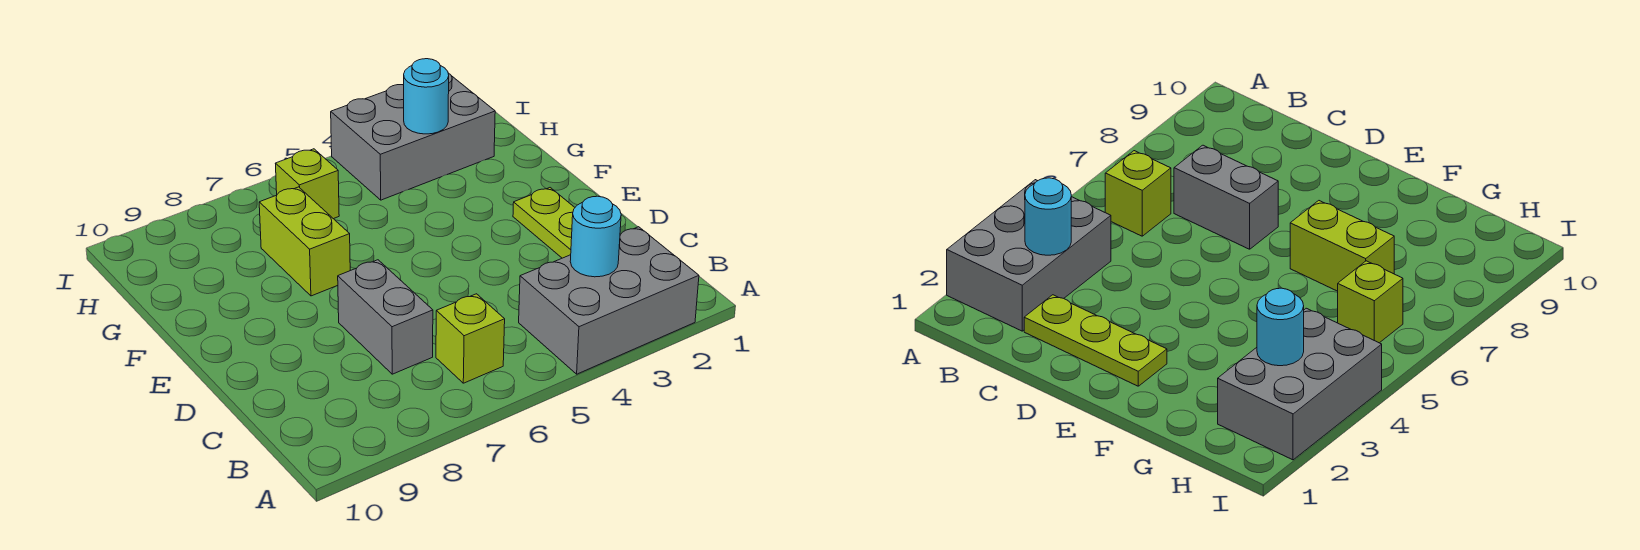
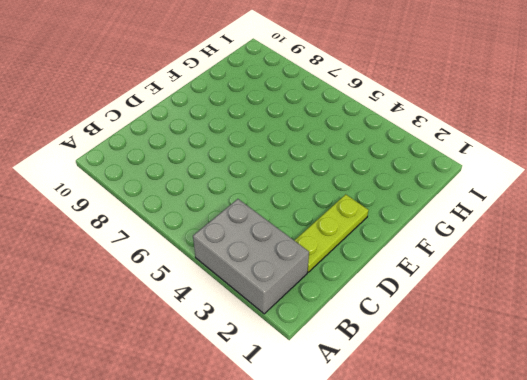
none -> lime 1x1 brick [436,294,505,383]
none -> grey 1x2 brick [338,260,433,374]

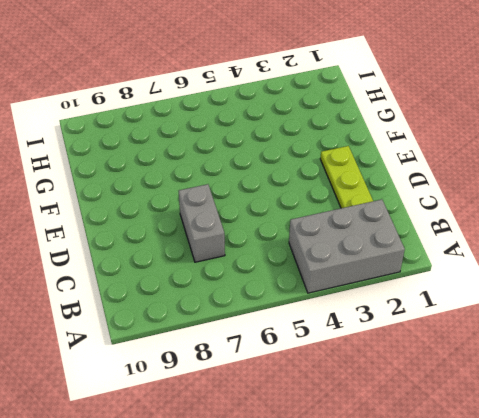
none -> lime 1x1 brick [436,294,505,383]
none -> lime 1x2 brick [259,187,350,296]

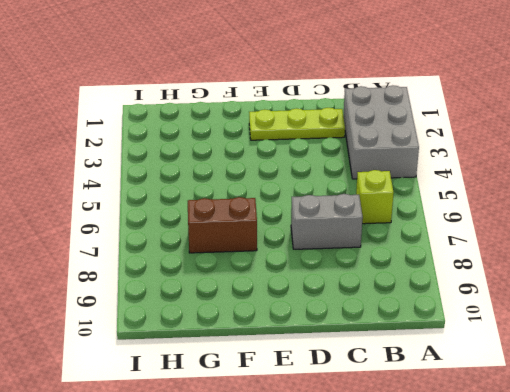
brown 1x2 brick [188,197,257,253] -> lime 1x2 brick [259,187,350,296]
none -> grey 2x3 brick [331,73,495,200]
none -> lime 1x1 brick [275,149,339,219]

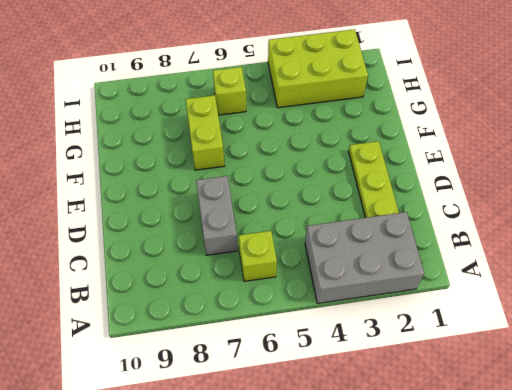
lime 2x3 brick [268,29,368,108] -> grey 2x3 brick [331,73,495,200]
none -> cyan 1x1 round brick [570,196,621,277]
none -> cyan 1x1 round brick [404,59,449,134]

